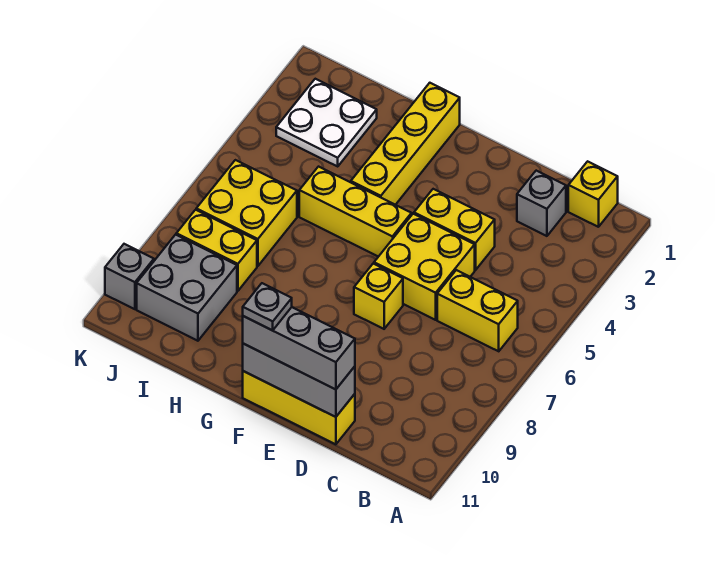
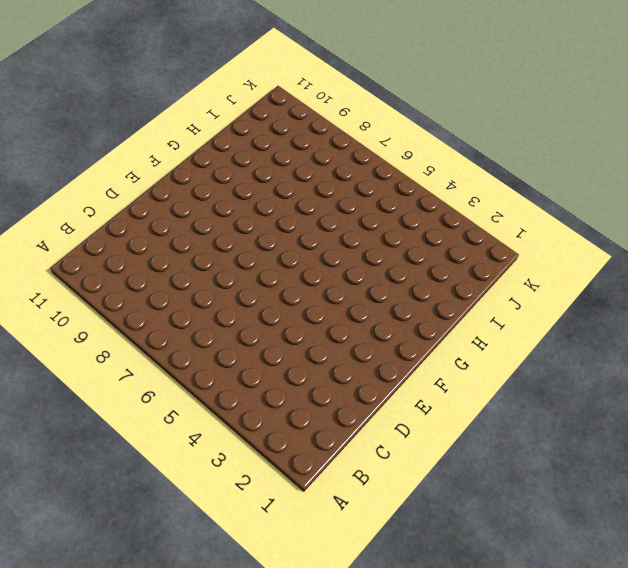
none -> yellow 1x1 brick [568,161,618,227]
none -> yellow 1x2 brick [437,270,518,351]
none -> grey 1x1 brick [517,171,566,236]

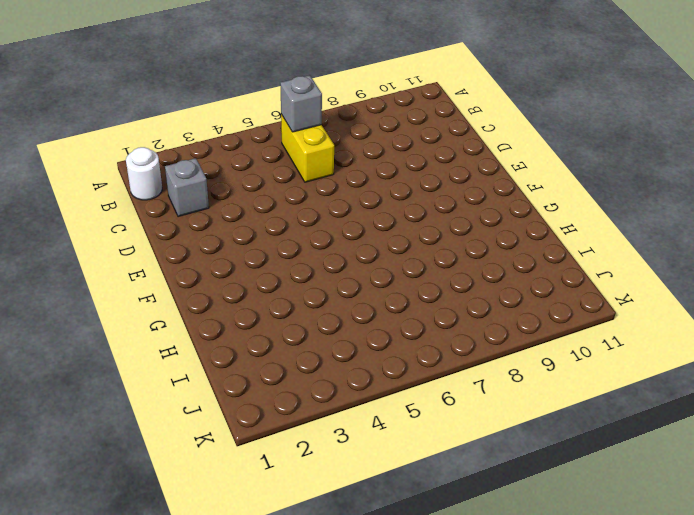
white 1x1 round brick [126,147,162,200] -> yellow 1x1 brick [568,161,618,227]
grey 1x1 brick [280,75,322,132] -> grey 1x1 brick moved to [105,244,154,309]
none -> yellow 1x2 brick [414,189,495,270]
none -> yellow 2x2 brick [374,214,475,320]
none -> yellow 1x3 brick [243,371,355,444]

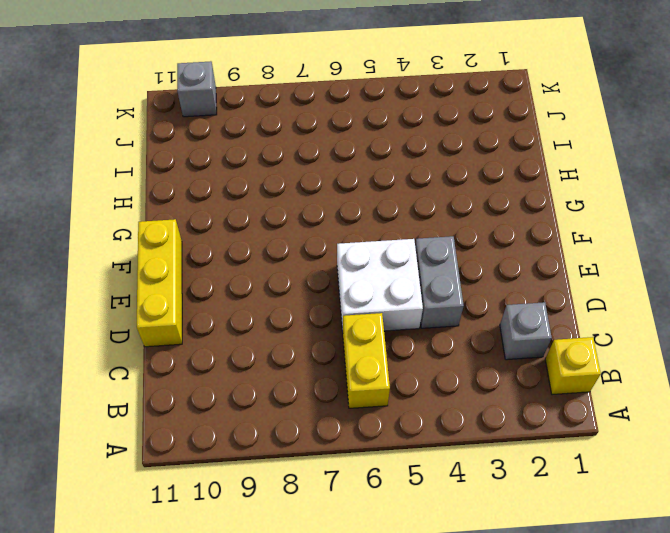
grey 1x2 brick [415,236,464,328] -> yellow 1x2 brick [414,189,495,270]
white 2x2 brick [337,239,423,331] -> yellow 2x2 brick [374,214,475,320]
none -> yellow 1x1 brick [354,264,403,329]
none -> yellow 1x3 brick [299,167,412,257]
none -> yellow 1x4 brick [351,83,460,205]

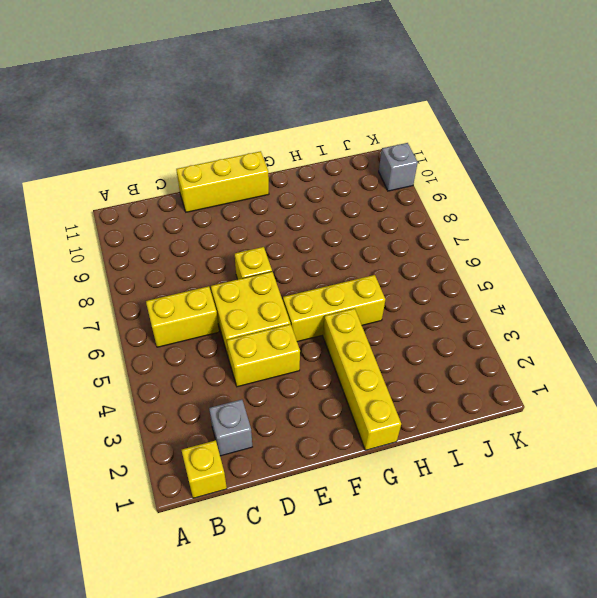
none -> white 2x2 plate [276,79,377,166]
none -> yellow 2x2 brick [196,160,297,266]
none -> yellow 1x2 brick [176,210,257,291]

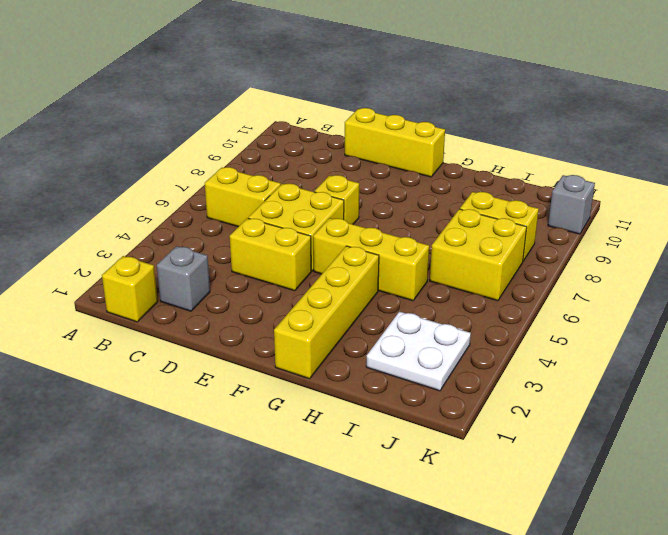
none -> grey 2x2 brick [137,235,237,341]
none -> grey 1x3 brick [243,344,355,417]
none -> grey 1x3 brick [243,307,355,390]

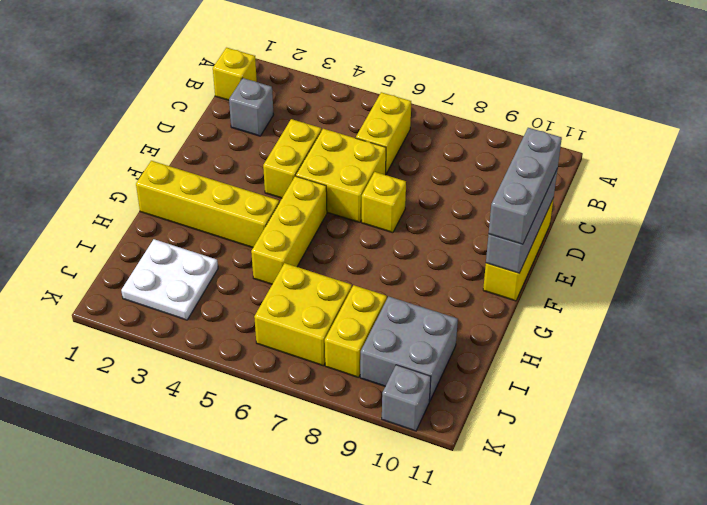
none -> grey 1x1 plate [243,283,292,330]

